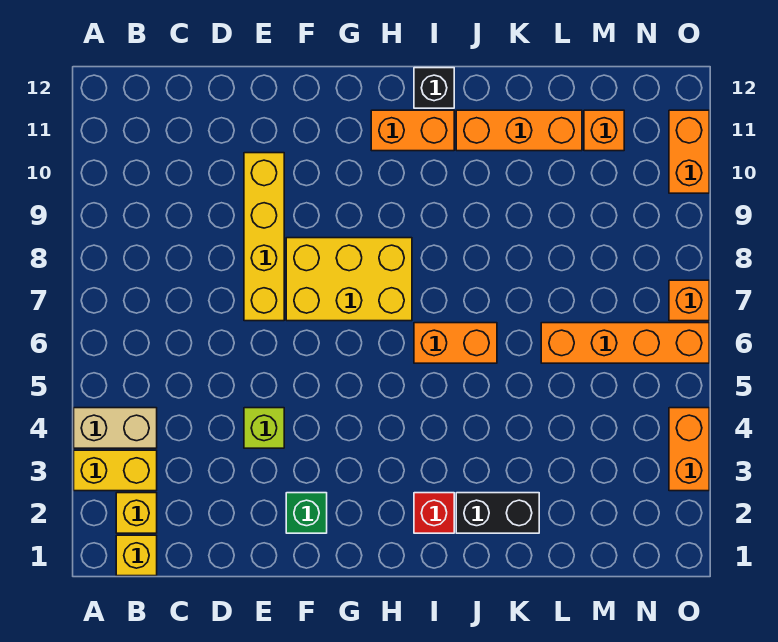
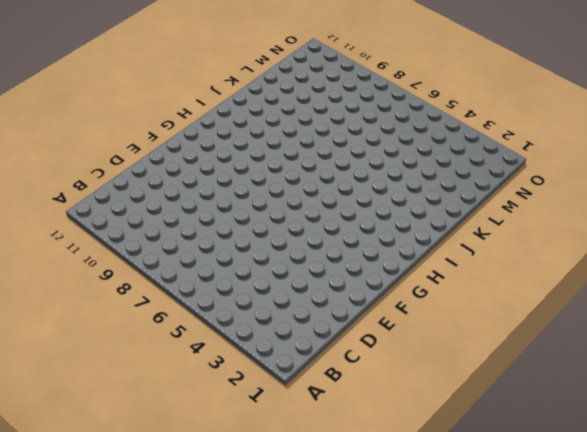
none -> yellow 1x2 brick [74,450,157,491]
none -> tan 1x2 brick [74,408,157,448]
none -> yellow 1x1 brick [116,535,157,576]

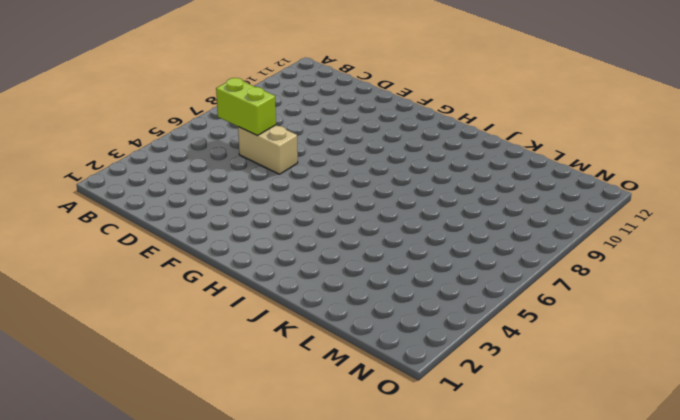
lime 1x2 brick [216,78,276,136] -> none
tan 1x2 brick [238,125,298,174] -> tan 1x2 brick moved to [74,408,157,448]
none -> yellow 1x2 brick [74,450,157,491]
none -> yellow 1x1 brick [116,535,157,576]
none -> yellow 1x1 brick [116,493,157,533]

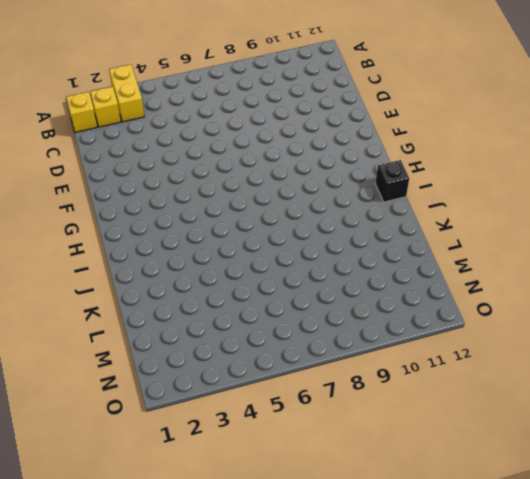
none -> tan 1x2 brick [74,408,157,448]
none -> lime 1x1 brick [244,408,284,448]
none -> yellow 1x4 brick [244,153,284,321]

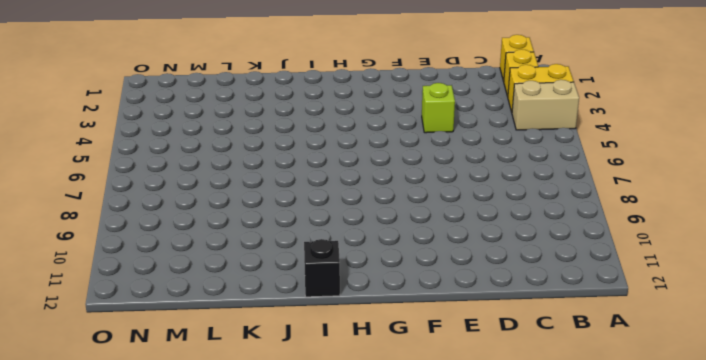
none -> yellow 1x4 brick [244,153,284,321]
none -> green 1x1 brick [286,493,327,533]
none -> yellow 2x3 brick [286,238,412,321]

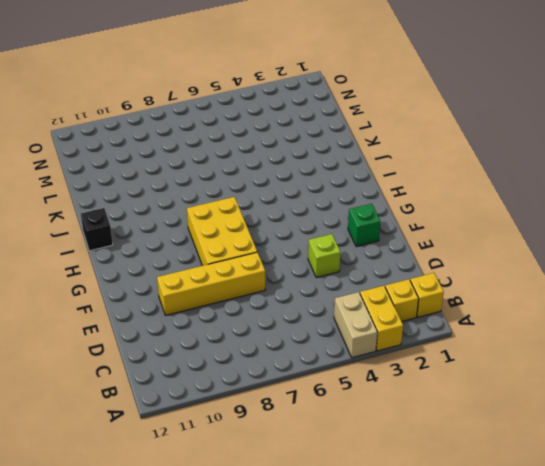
none -> orange 1x2 brick [371,110,454,151]
none -> red 1x1 brick [414,493,454,533]
none -> orange 1x2 brick [414,323,497,363]

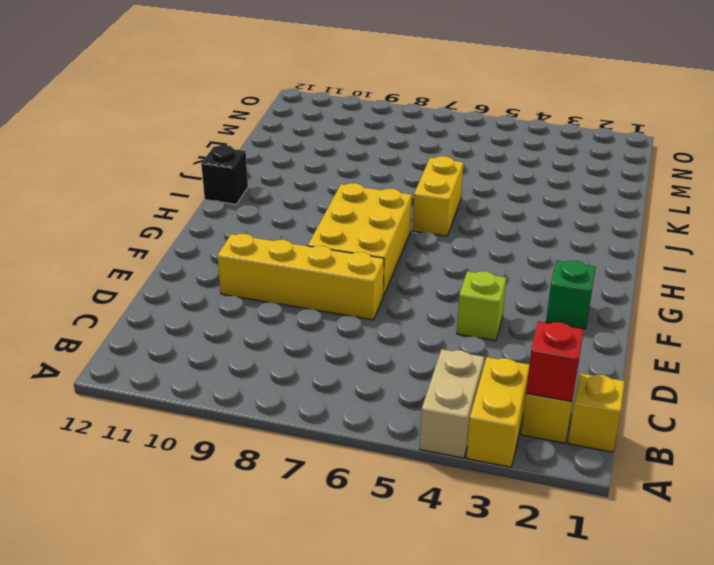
red 1x1 brick [526,321,584,402] -> red 1x1 brick moved to [414,493,454,533]
yellow 1x2 brick [413,156,464,236] -> orange 1x2 brick [414,323,497,363]
none -> orange 1x2 brick [371,110,454,151]
none -> black 1x2 brick [456,493,539,533]
none -> orange 1x3 brick [456,110,582,151]

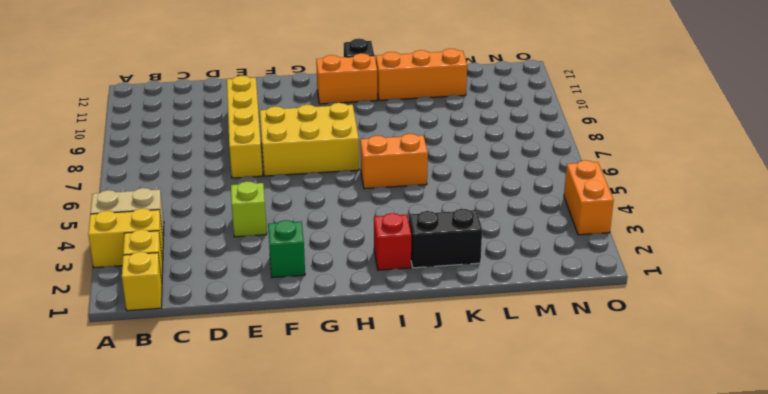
none -> orange 1x4 brick [541,323,709,363]
none -> orange 1x1 brick [584,110,624,151]
none -> orange 1x1 brick [669,280,709,321]

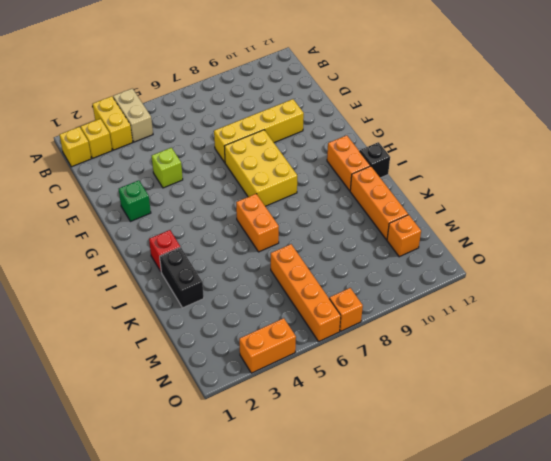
none -> orange 1x2 brick [669,110,709,193]

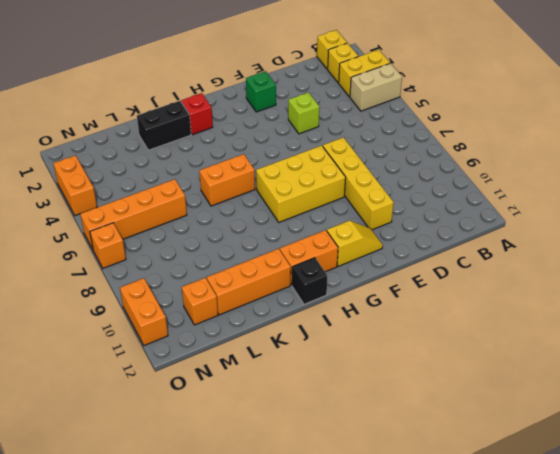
yellow 1x2 slope [327,221,383,266] -> none

